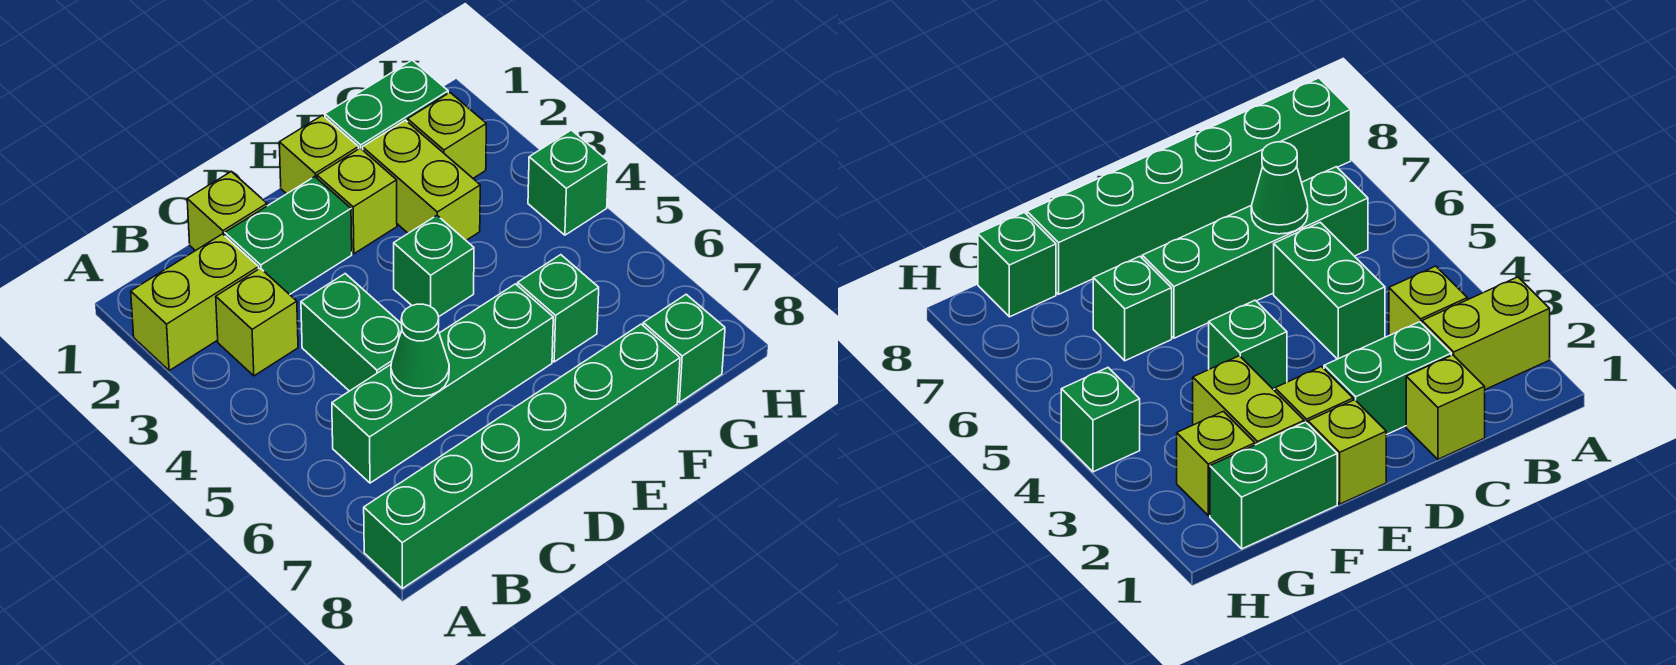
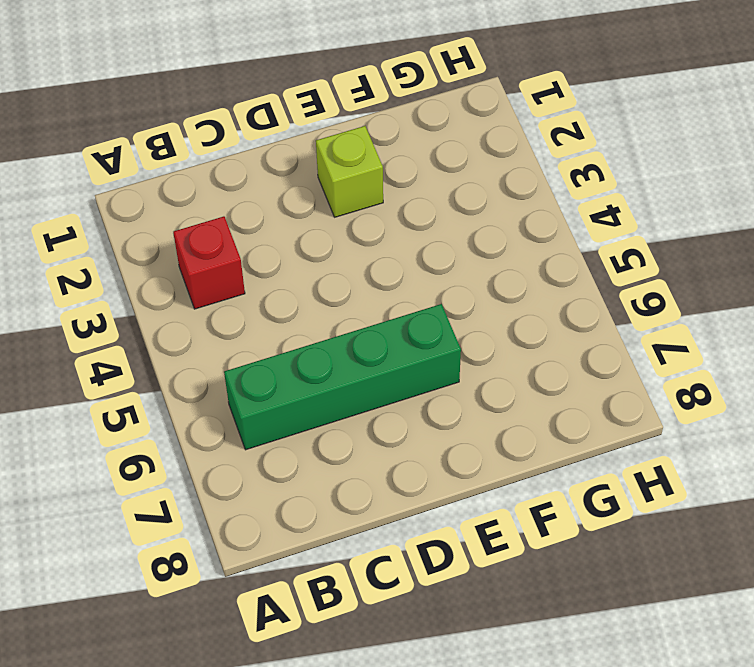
red 1x1 brick [173,216,245,309] -> lime 1x1 brick [216,268,298,376]
none -> lime 1x2 brick [131,234,259,371]
none -> green 1x6 brick [364,324,680,588]
none -> lime 1x1 brick [187,172,267,251]

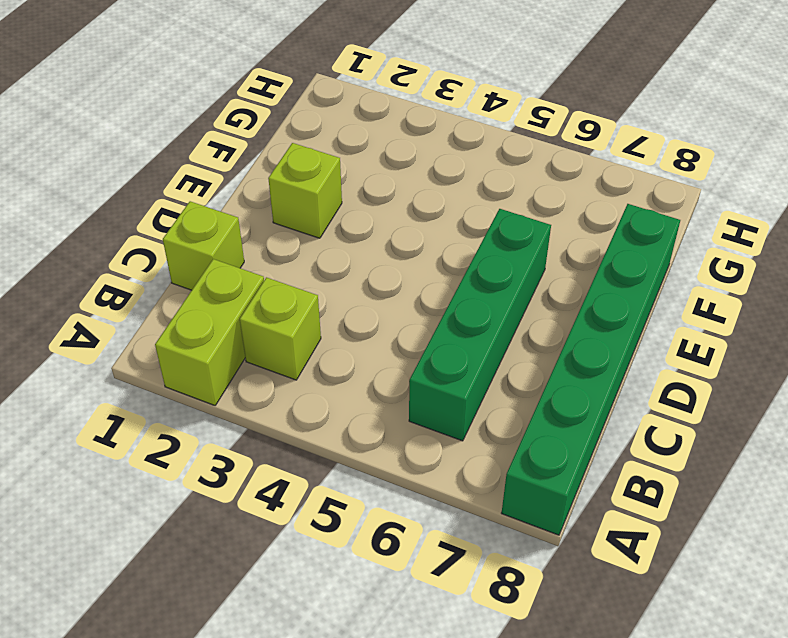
none -> green 1x2 brick [225,177,352,295]
none -> green 1x2 brick [301,274,402,391]
none -> lime 1x1 brick [279,115,359,194]

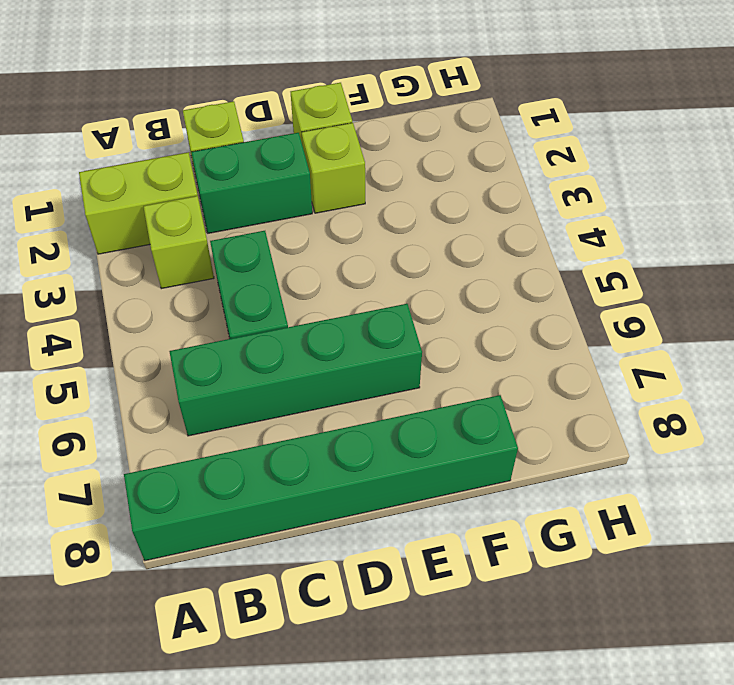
none -> green 1x1 brick [394,216,474,317]
none -> green 1x2 brick [325,60,448,150]
none -> lime 1x2 brick [363,120,480,240]

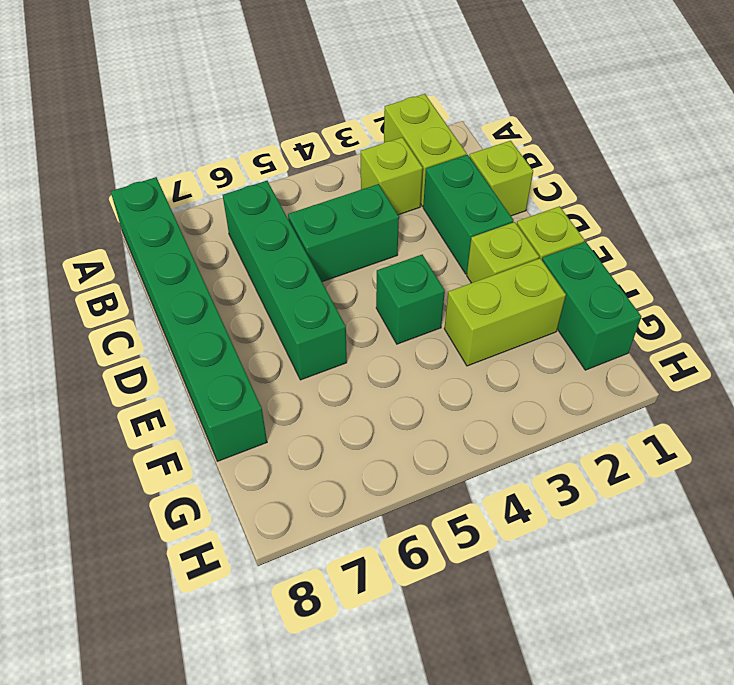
none -> green 1x1 brick [518,255,599,362]
none -> lime 1x1 brick [408,93,486,178]
none -> green 1x1 brick [643,294,725,402]

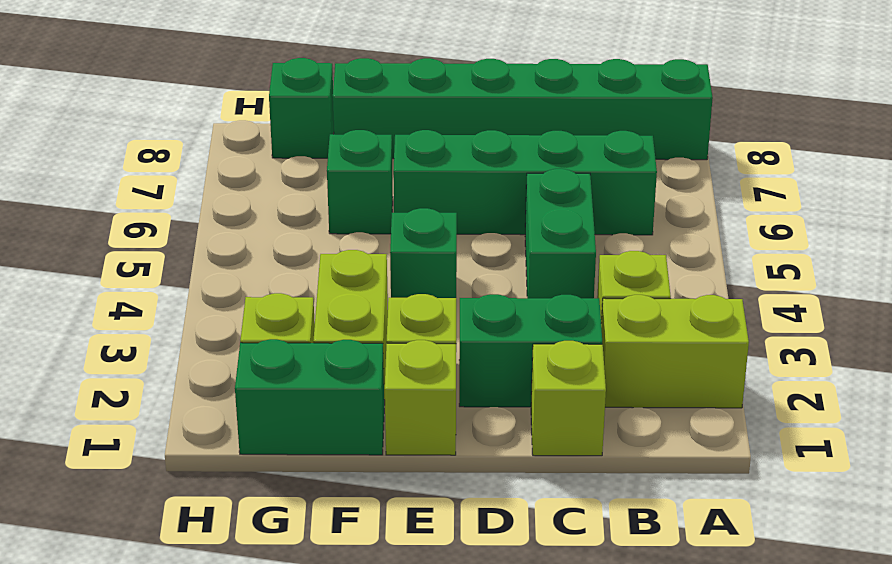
none -> green 1x1 brick [528,130,609,235]
none -> green 1x1 cone [391,304,449,396]

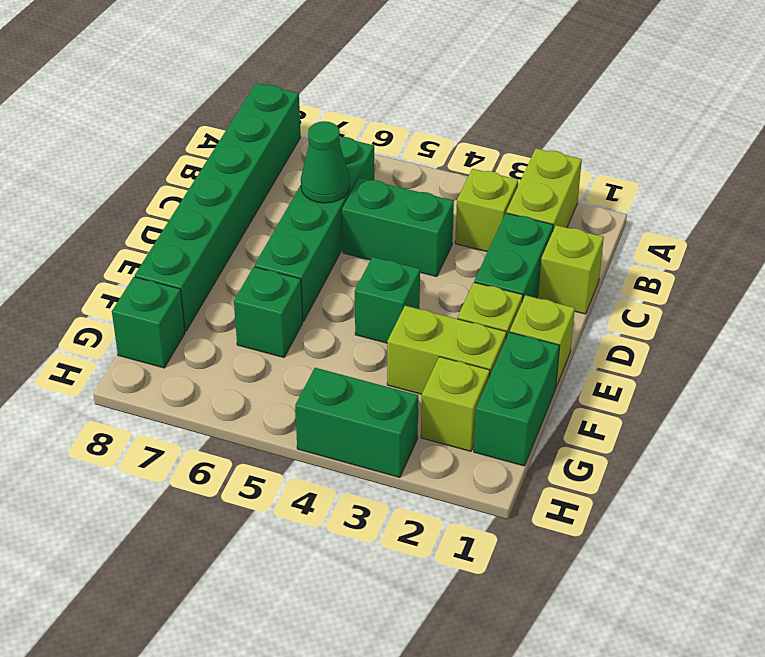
green 1x2 brick [295,368,418,478] -> green 1x1 brick [528,130,609,235]

